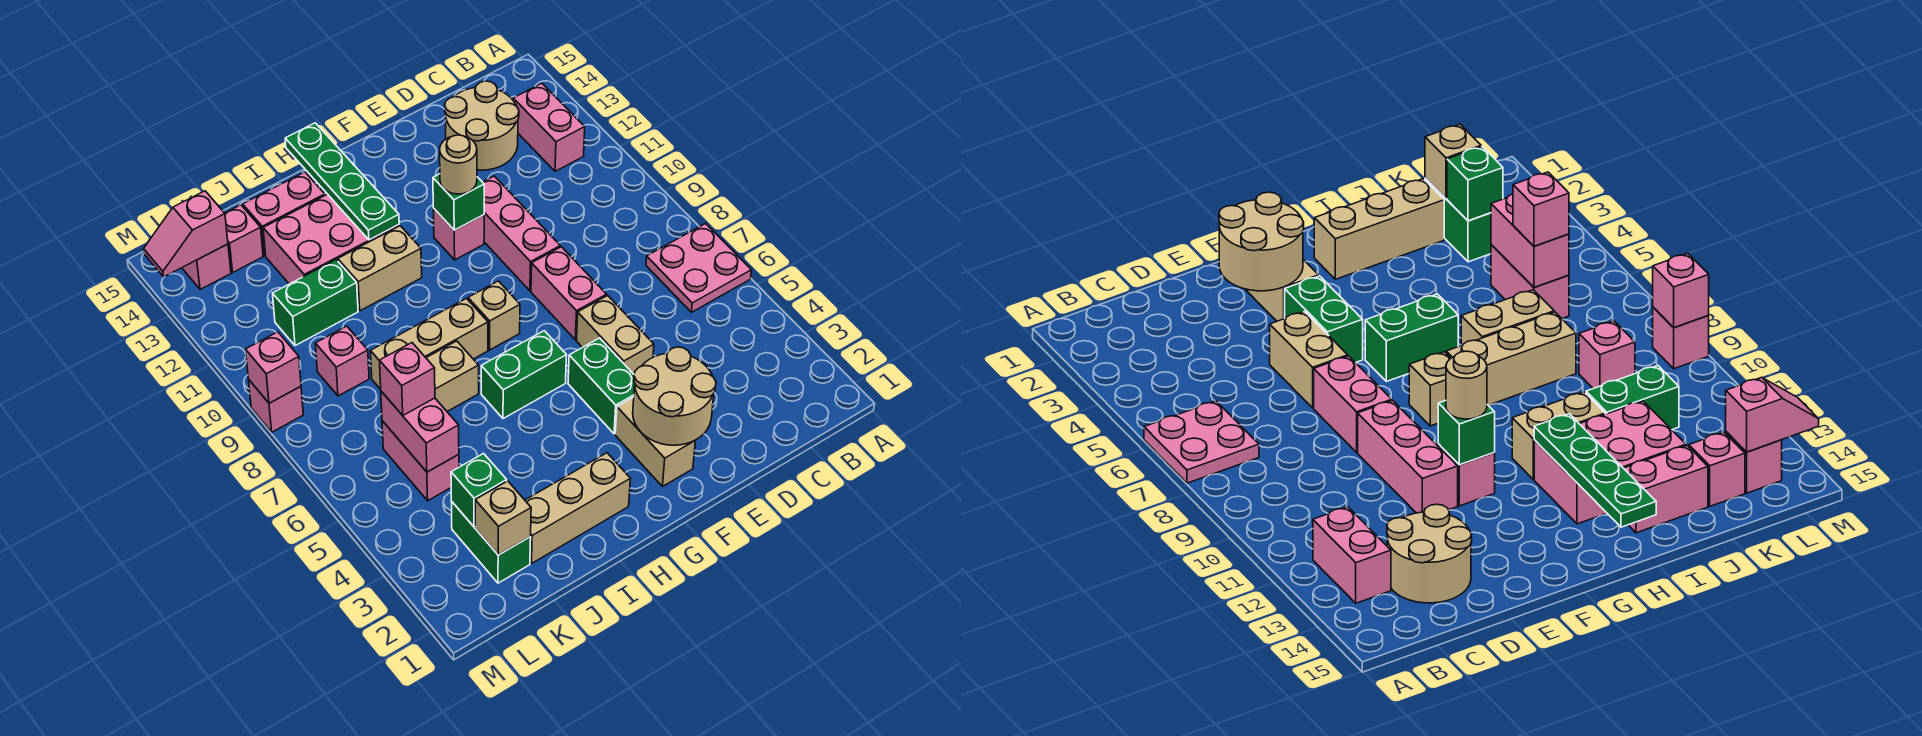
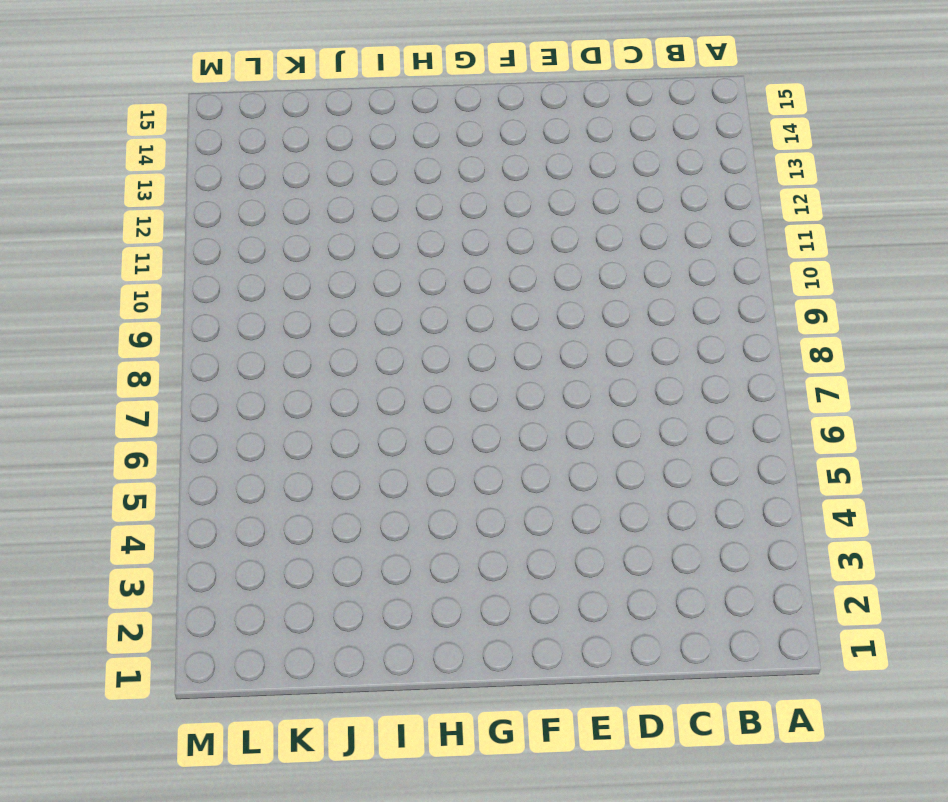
none -> pink 2x2 plate [646,224,752,312]
none -> pink 1x2 brick [513,83,585,171]
none -> tan 2x2 round brick [445,81,519,170]
none -> tan 1x2 brick [577,295,654,374]

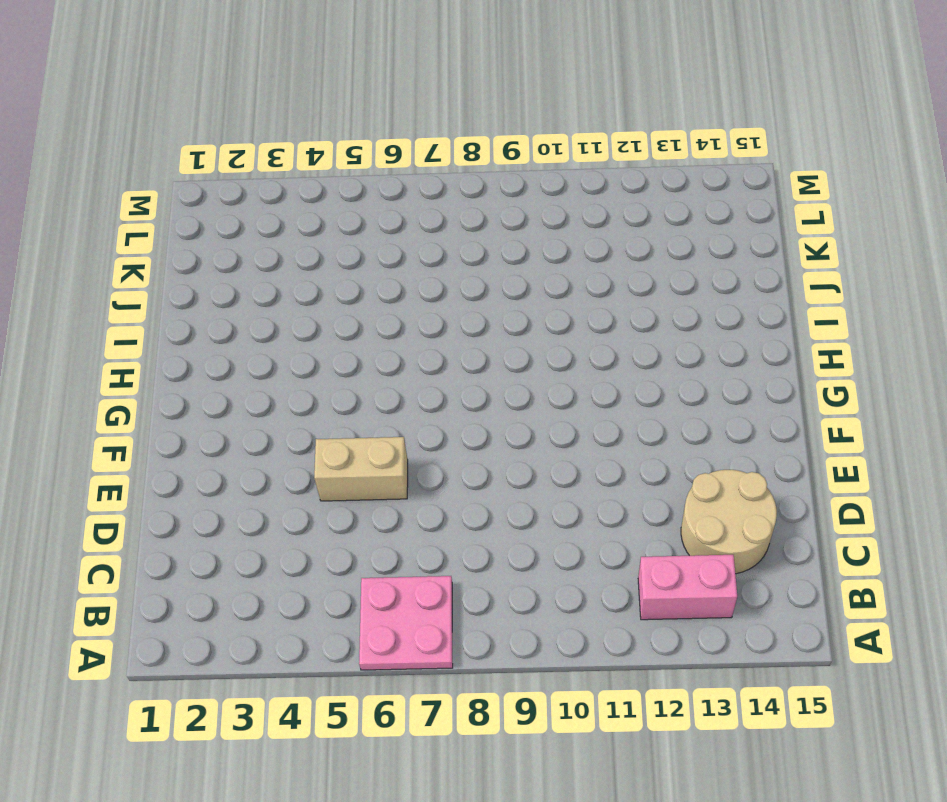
none -> pink 1x2 brick [531,247,607,340]
none -> pink 1x3 brick [483,176,560,291]
none -> tan 1x2 brick [615,397,695,487]
none -> green 1x2 brick [568,338,635,434]

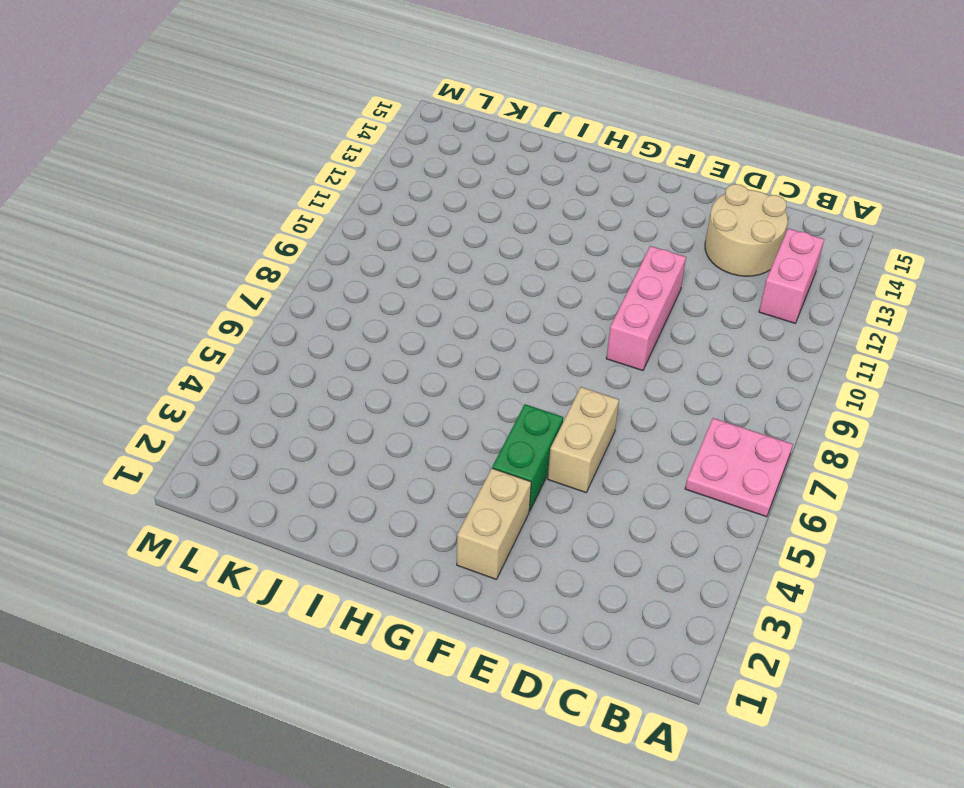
none -> pink 1x2 brick [531,247,607,340]
none -> pink 1x1 brick [433,208,484,260]
none -> green 1x2 brick [481,331,567,419]
none -> tan 1x1 brick [468,281,520,350]

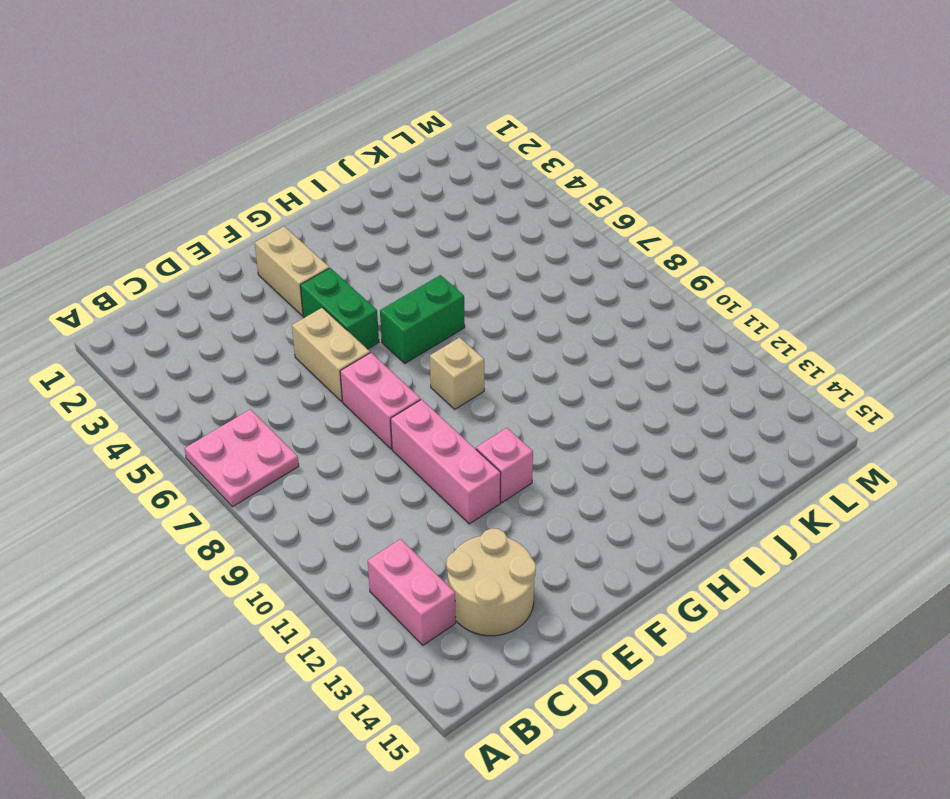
none -> tan 1x3 brick [525,453,630,563]
none -> tan 1x3 brick [371,298,488,389]
none -> tan 1x2 brick [338,226,422,311]
none -> pink 2x3 brick [263,194,399,284]

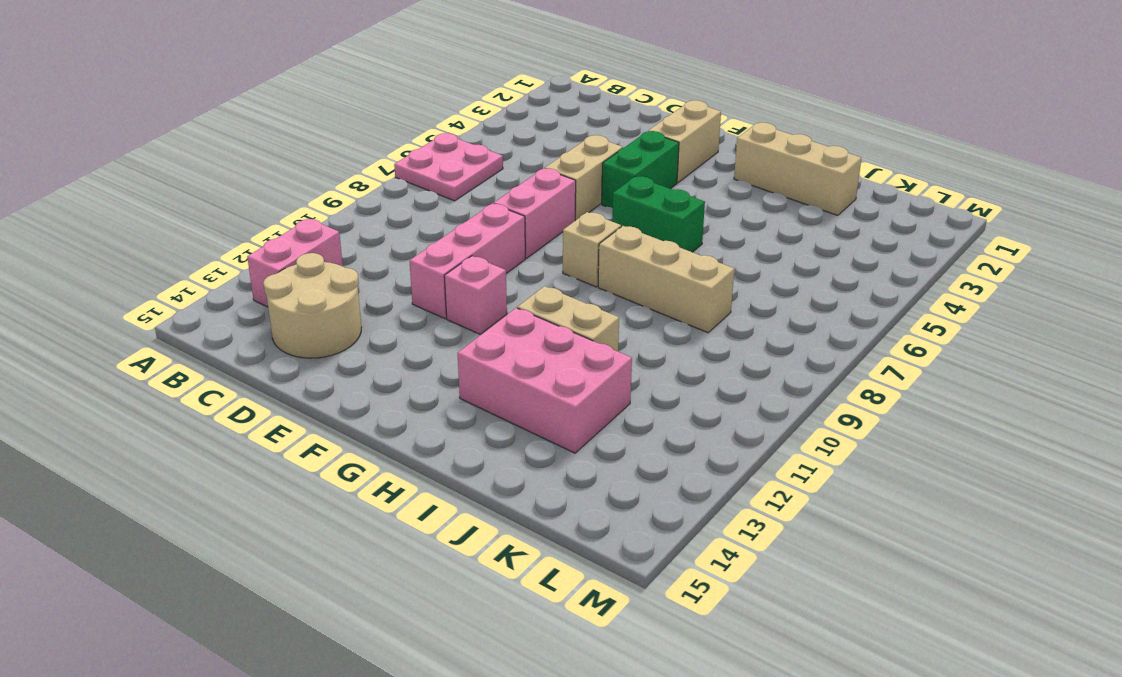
none -> tan 1x2 brick [426,341,479,411]
none -> pink 1x2 brick [243,172,325,256]
none -> green 1x2 brick [273,260,358,346]
none -> green 1x2 brick [451,501,531,583]

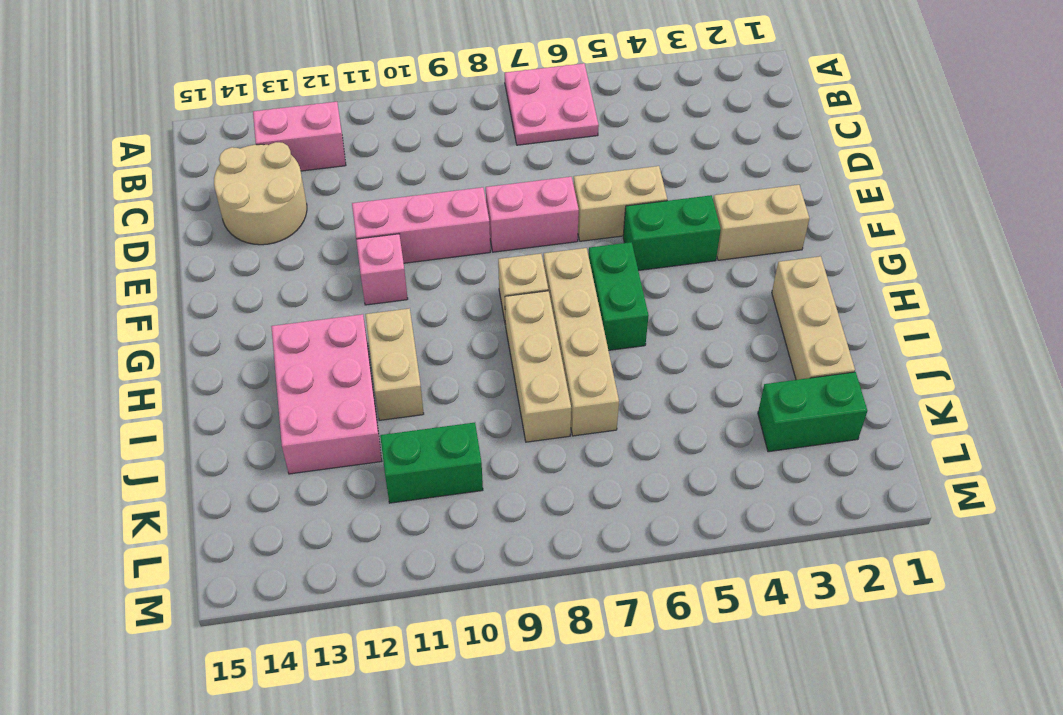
tan 1x4 brick [544,248,619,436] -> tan 1x2 brick [426,341,479,411]
green 1x2 brick [380,423,483,503] -> green 1x2 brick turned to [273,260,358,346]
none -> pink 1x2 brick [243,172,325,256]
none -> pink 1x2 brick [382,421,459,501]
none -> pink 1x1 brick [315,326,369,396]
none -> pink 1x1 brick [225,205,263,272]

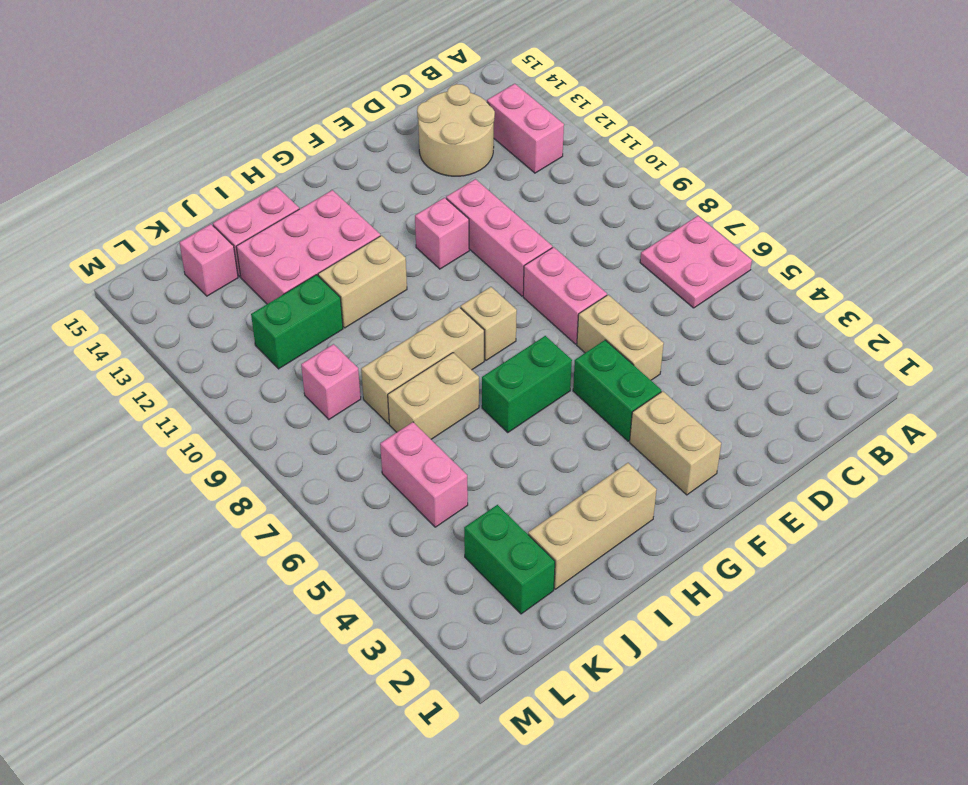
none -> pink 1x1 brick [182,244,231,290]
none -> pink 1x1 brick [249,380,303,432]
none -> tan 2x2 round brick [633,347,716,445]
none -> green 1x1 brick [433,174,484,230]

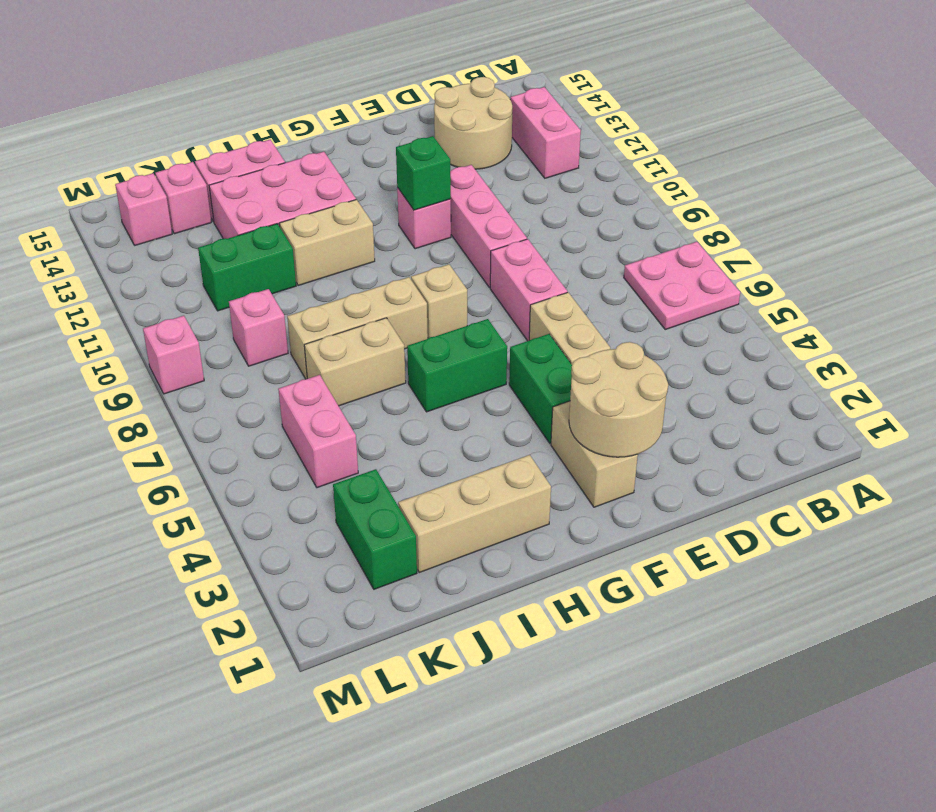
none -> green 1x4 plate [285,123,399,240]
none -> tan 1x1 brick [475,481,531,555]
none -> green 1x1 brick [451,454,507,527]
none -> pink 1x2 brick [381,391,459,472]

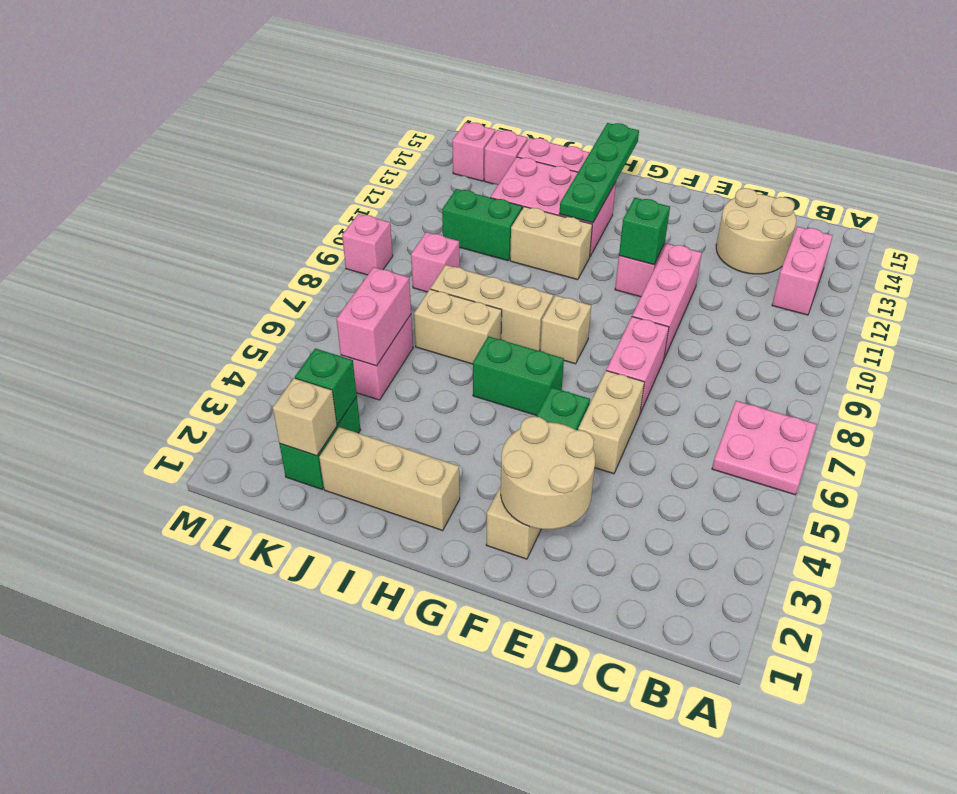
none -> pink 1x2 slope [144,191,228,277]
none -> pink 1x1 brick [246,332,301,403]
none -> tan 1x1 round brick [440,135,477,194]
none -> pink 1x1 brick [379,343,435,415]

